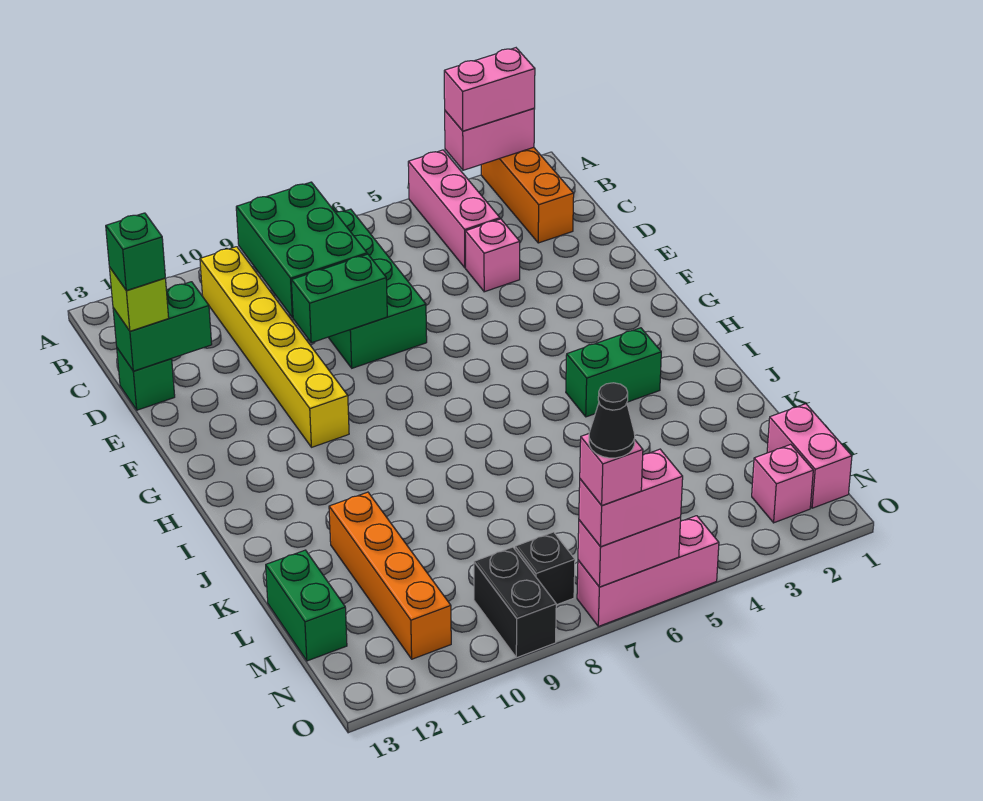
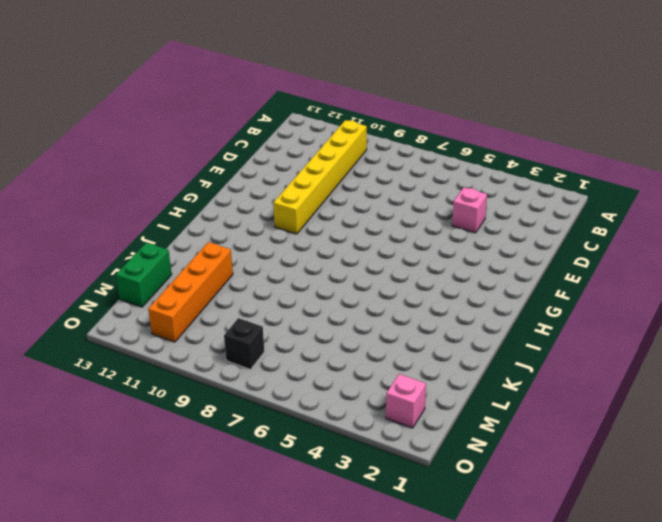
none -> orange 1x3 brick [481,147,574,243]
none -> pink 1x3 brick [408,150,500,268]
none -> green 2x4 brick [328,209,427,368]

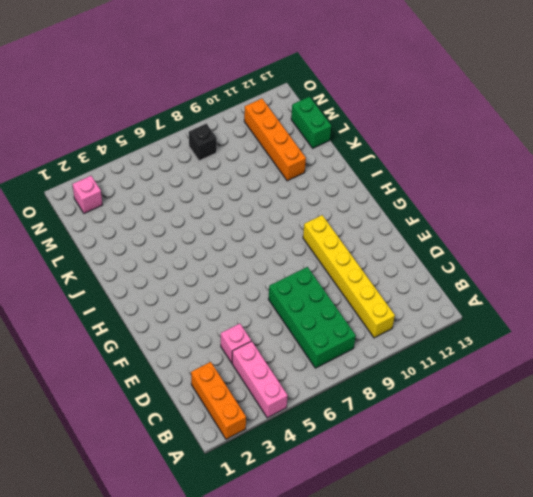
none -> green 1x1 brick [117,348,175,410]
none -> green 1x2 brick [566,328,661,417]
none -> pink 1x2 brick [767,404,852,508]

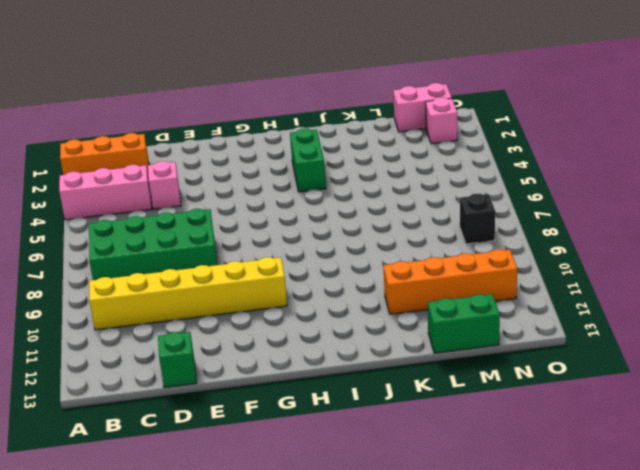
none -> black 1x2 brick [474,547,556,658]
none -> pink 1x3 brick [577,516,719,626]
none -> pink 1x2 brick [445,108,534,170]

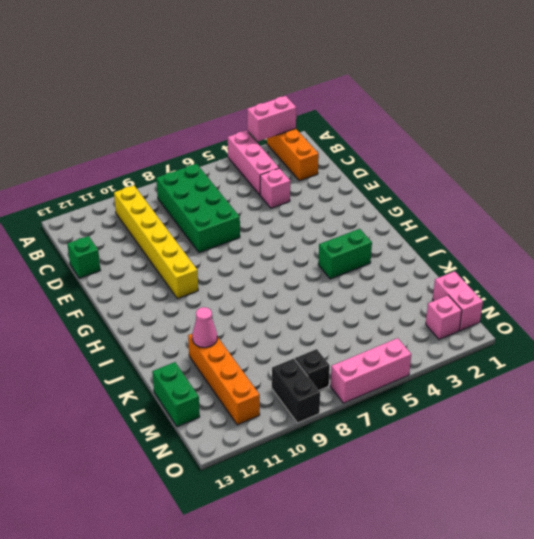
pink 1x1 cone [192,307,217,348] -> none
none -> green 2x3 brick [236,182,367,318]
none -> green 1x2 brick [113,282,212,371]
none -> green 1x2 brick [292,254,387,343]

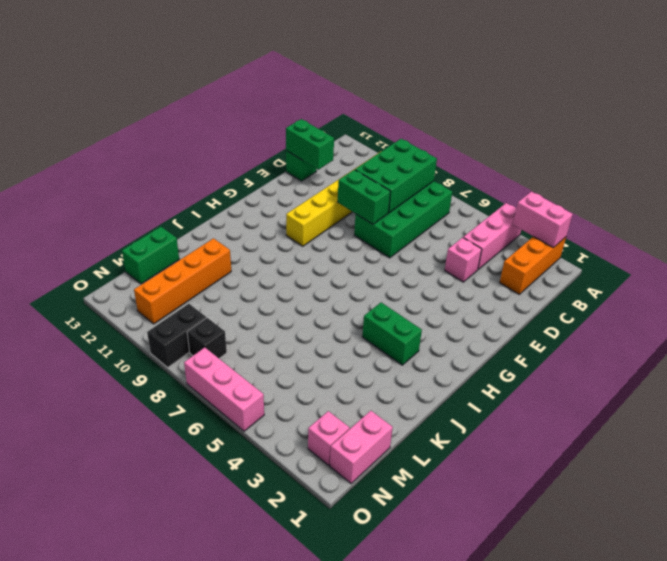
none -> pink 1x2 brick [578,517,681,587]
none -> pink 1x2 brick [444,48,535,131]
none -> lime 1x1 brick [109,267,169,331]

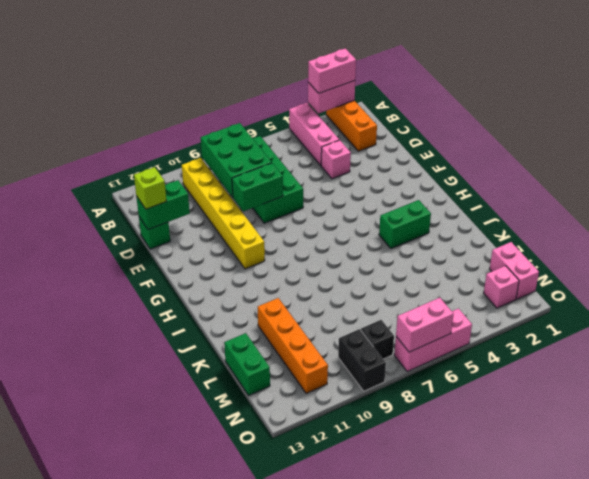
none -> pink 1x2 brick [579,449,683,547]
none -> green 1x1 brick [106,213,165,291]
none -> pink 1x1 brick [580,434,643,506]

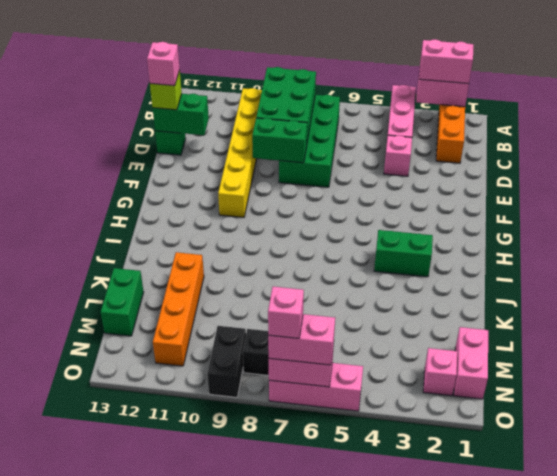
pink 1x1 brick [147,42,180,86] -> green 1x1 brick [106,213,165,291]
none -> black 1x1 cone [589,383,635,458]

